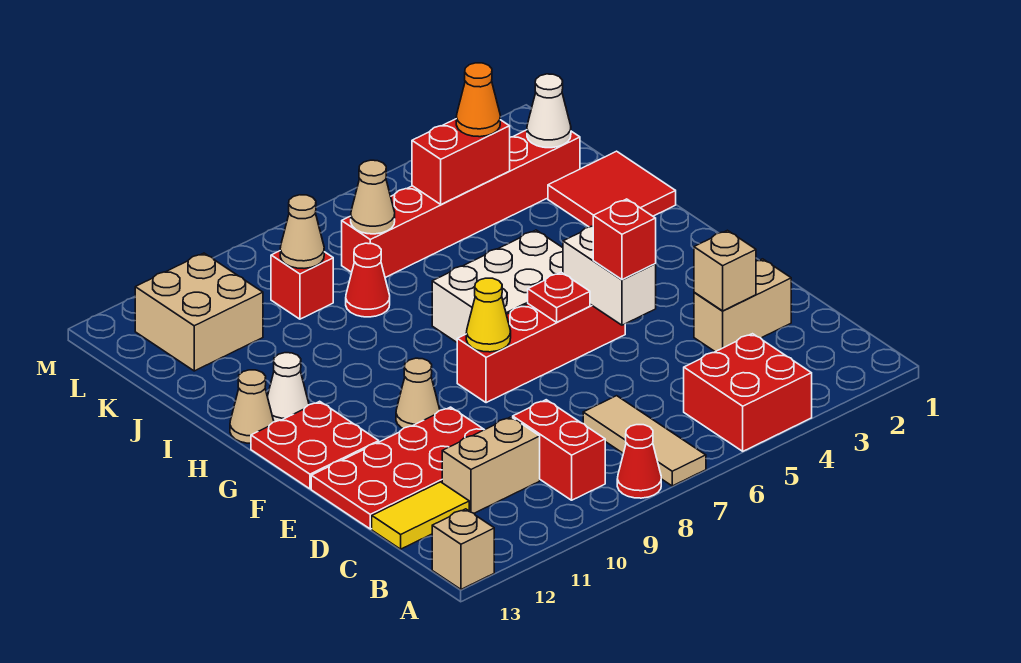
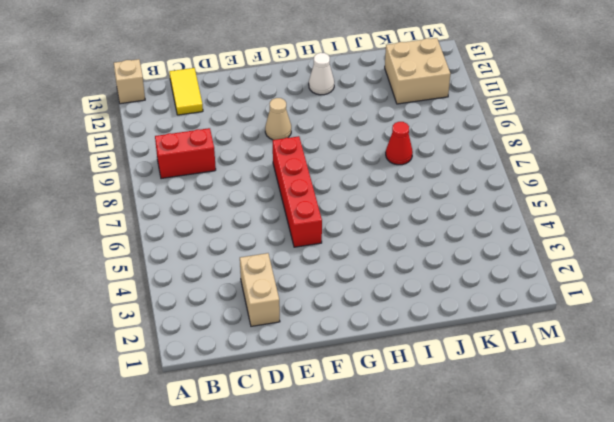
none -> red 2x2 brick [684,334,812,451]
none -> tan 1x3 tile [583,396,706,486]
none -> red 1x1 cone [617,425,661,498]
none -> tan 1x2 brick [442,417,540,513]

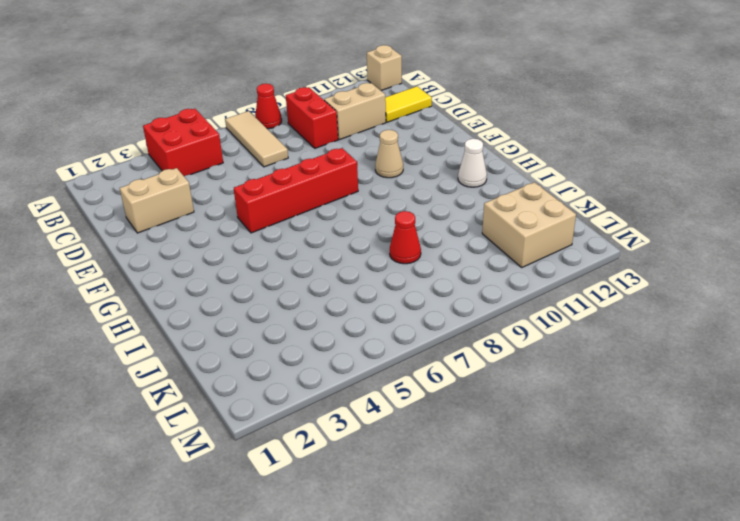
none -> red 2x4 plate [311,407,484,529]
none -> red 2x2 plate [251,401,379,489]
none -> white 2x3 brick [432,230,563,342]
none -> tan 1x1 cone [230,370,274,443]

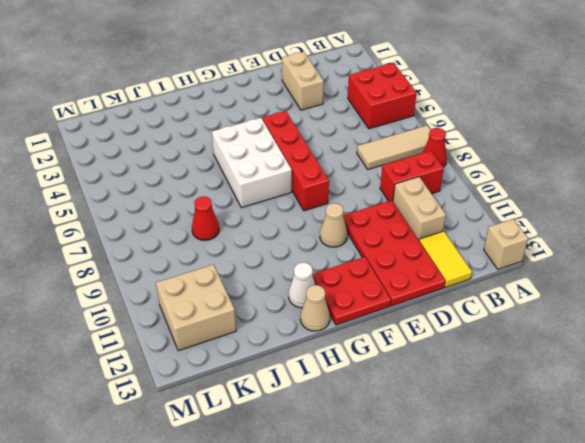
none -> red 2x2 tile [548,151,676,227]
none -> red 1x6 brick [342,130,580,278]
none -> red 1x1 brick [271,251,333,319]
none -> tan 1x1 brick [694,230,756,311]

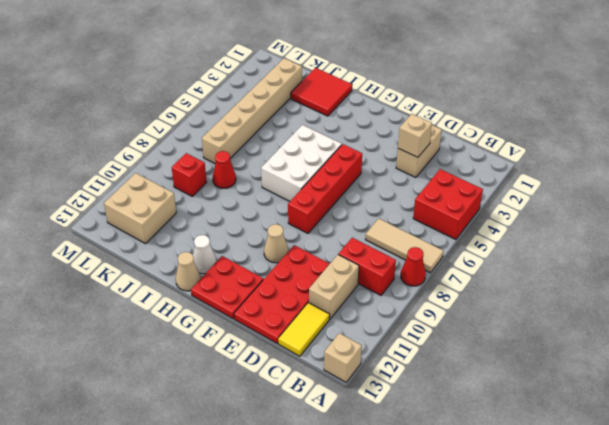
tan 1x6 brick [202,58,302,164] -> red 1x6 brick [342,130,580,278]
none -> white 1x2 brick [563,226,656,325]
none -> red 1x1 plate [528,272,590,322]
none -> yellow 1x1 cone [466,278,511,352]
none -> white 1x1 cone [527,74,571,148]

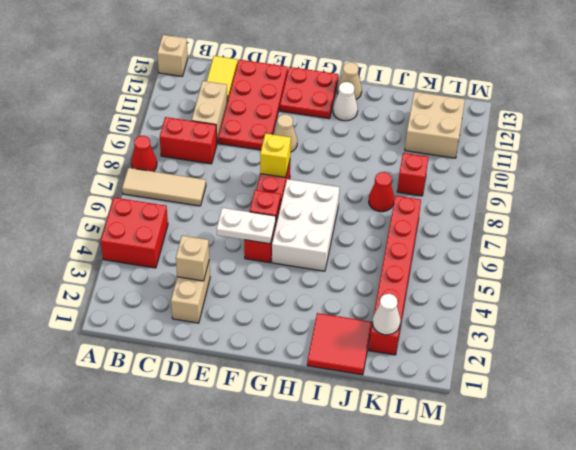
white 1x2 plate [217,208,276,244] -> white 1x2 brick [563,226,656,325]
yellow 1x1 brick [260,133,291,177] -> yellow 1x1 cone [466,278,511,352]
none -> red 1x2 brick [412,119,510,204]
none -> tan 1x1 cone [351,160,395,234]
none -> tan 1x1 cone [280,195,324,268]
none -> red 1x1 brick [593,199,656,280]

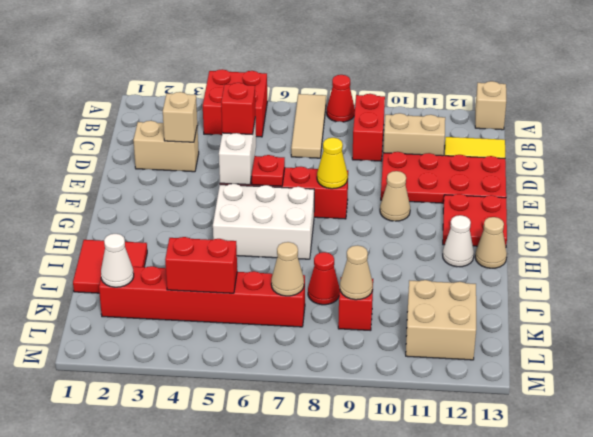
none -> orange 1x1 cone [456,63,500,137]

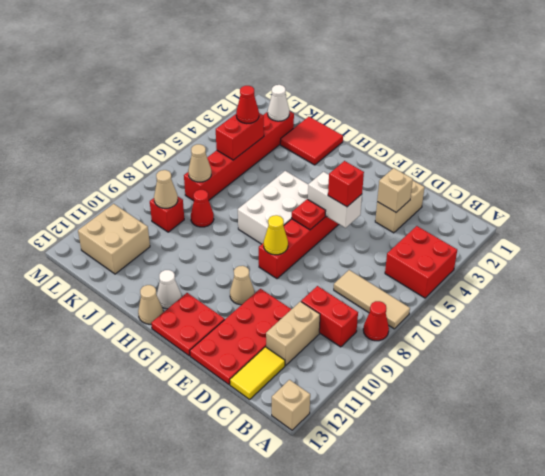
red 1x1 cone [236,86,259,124] -> orange 1x1 cone [456,63,500,137]

